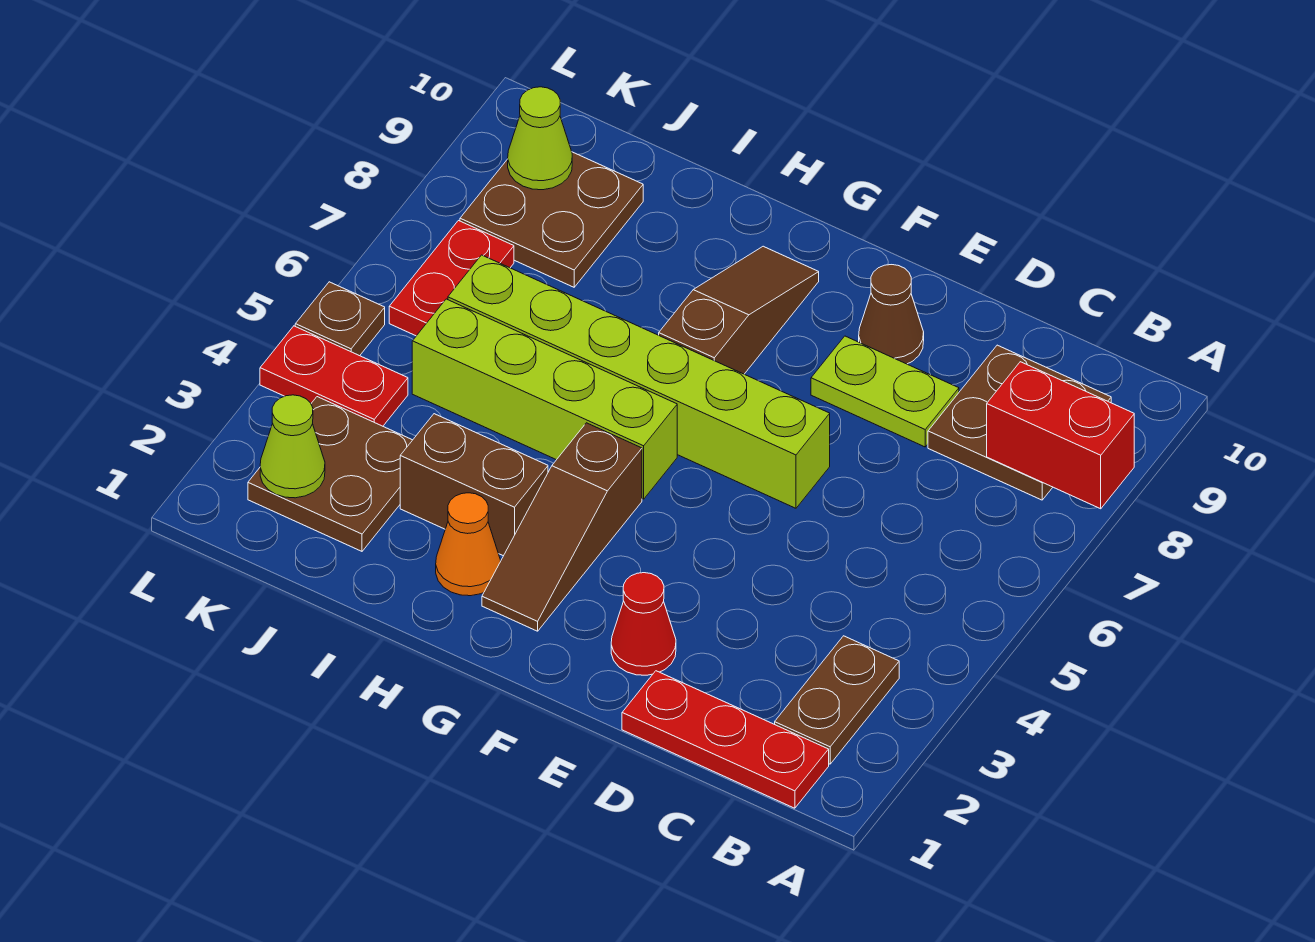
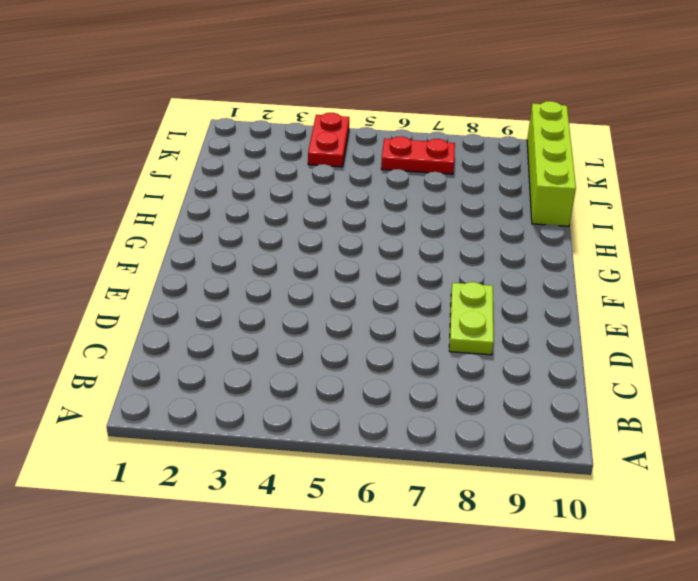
lime 1x4 brick [527,101,576,226] -> lime 1x4 brick moved to [412,299,677,499]
none -> red 1x3 plate [622,671,829,808]
none -> brown 1x2 plate [775,636,899,764]
none -> brown 2x2 plate [928,345,1111,500]

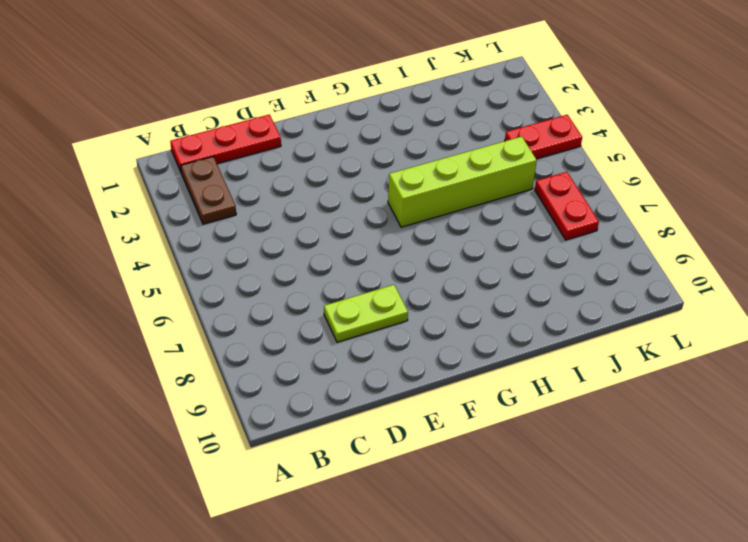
none -> brown 2x2 plate [928,345,1111,500]
none -> red 1x1 cone [611,573,676,675]
none -> lime 1x6 brick [448,255,830,508]

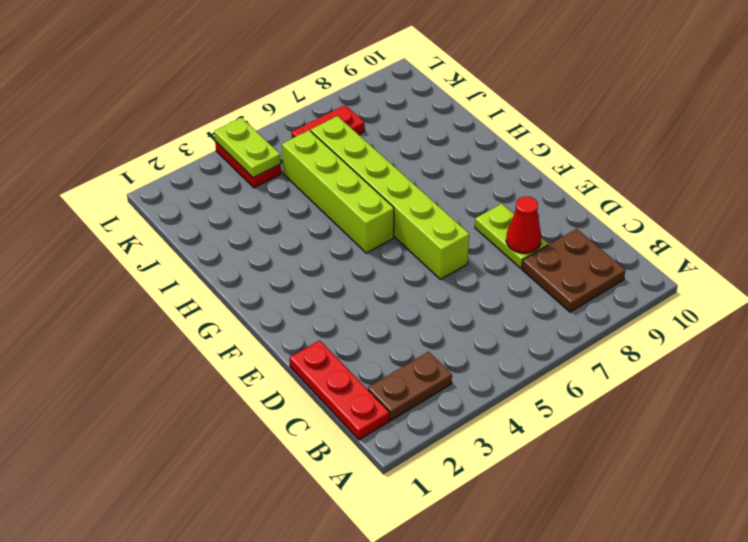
red 1x1 cone [506,196,541,253] -> red 1x1 cone moved to [611,573,676,675]
lime 1x2 plate [214,118,281,178] -> none
none -> brown 1x1 cone [859,265,924,364]
none -> brown 1x3 slope [482,423,642,631]
none -> brown 1x3 slope [659,246,819,374]

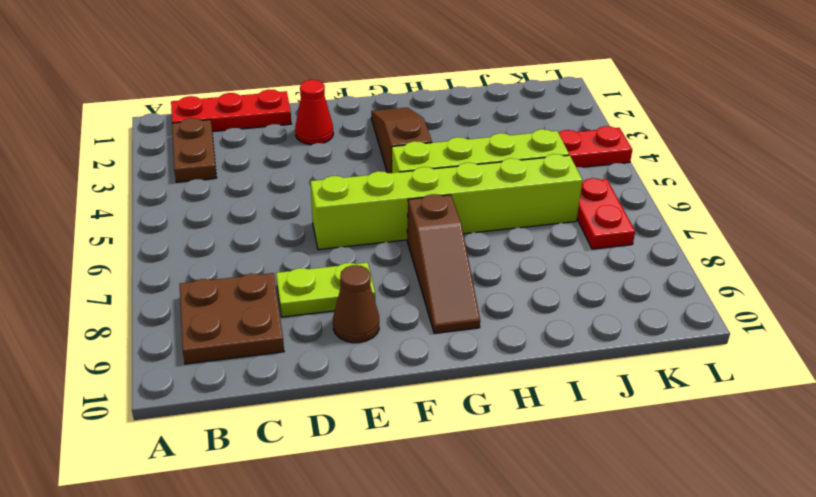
none -> orange 1x1 cone [436,493,501,596]
none -> brown 1x2 brick [400,414,548,556]
none -> brown 2x2 plate [248,397,412,551]

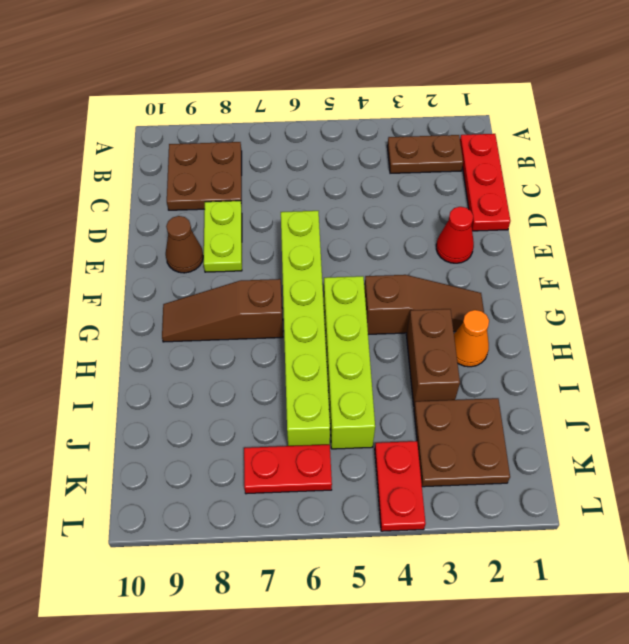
none -> brown 2x2 plate [460,152,643,287]
none -> brown 1x1 plate [295,282,385,356]
none -> red 1x2 brick [987,362,1134,509]

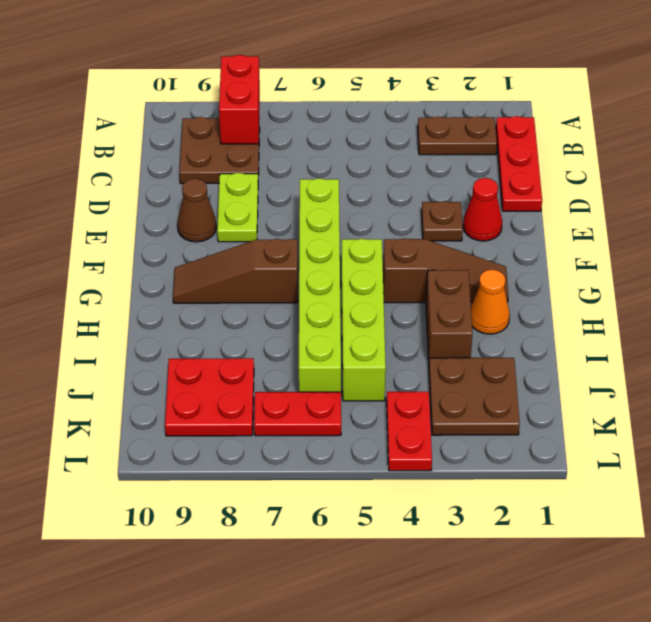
brown 1x1 plate [422,201,463,241] -> brown 1x1 plate moved to [295,282,385,356]
red 2x2 plate [165,358,254,436] -> brown 2x2 plate [460,152,643,287]
none -> lime 1x1 cone [260,395,325,498]
none -> lime 1x1 cone [508,87,572,190]

